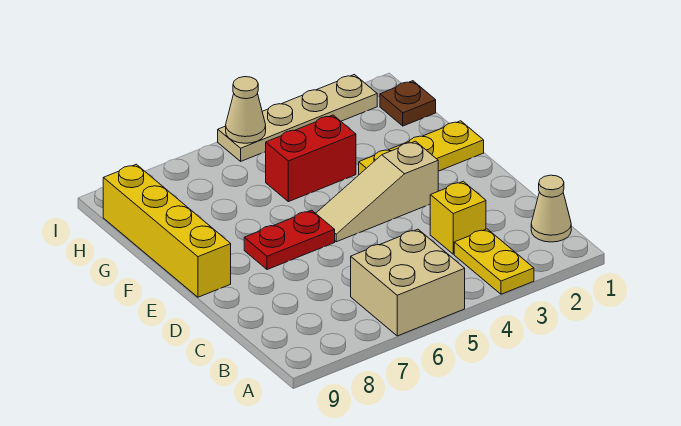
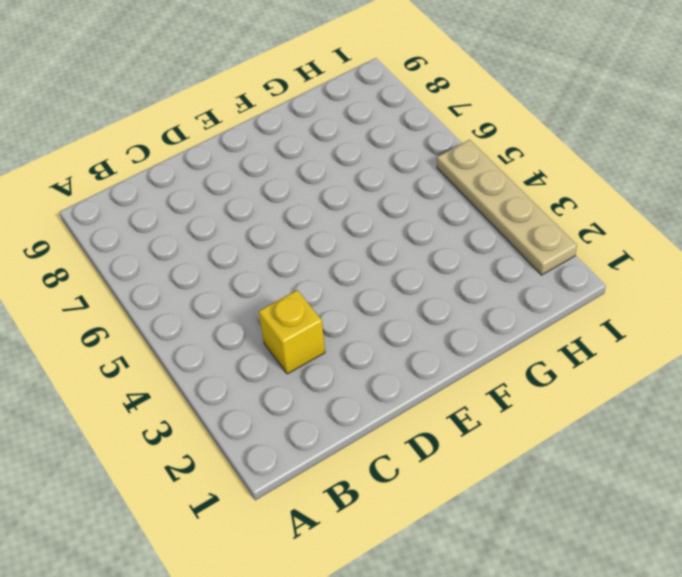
none -> yellow 1x2 plate [454,229,534,294]
none -> tan 2x2 brick [351,229,465,336]
none -> tan 1x1 cone [531,175,571,242]

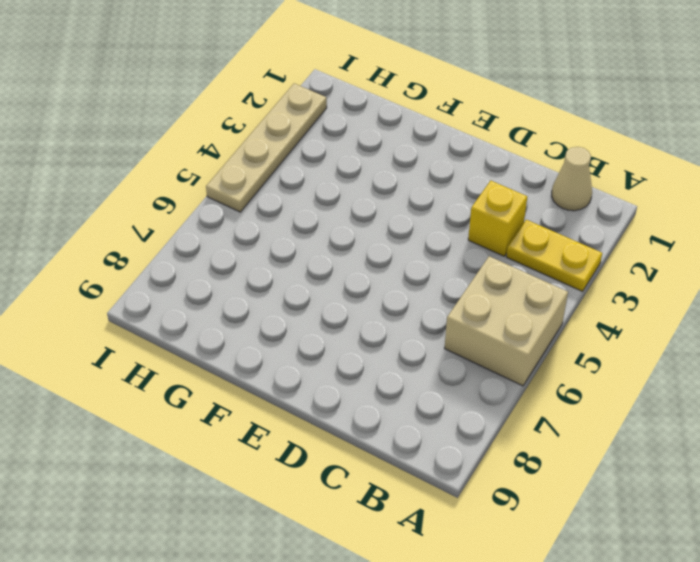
none -> tan 1x3 slope [316,141,438,242]
none -> red 1x2 plate [244,210,335,270]
none -> yellow 1x4 brick [103,164,231,297]

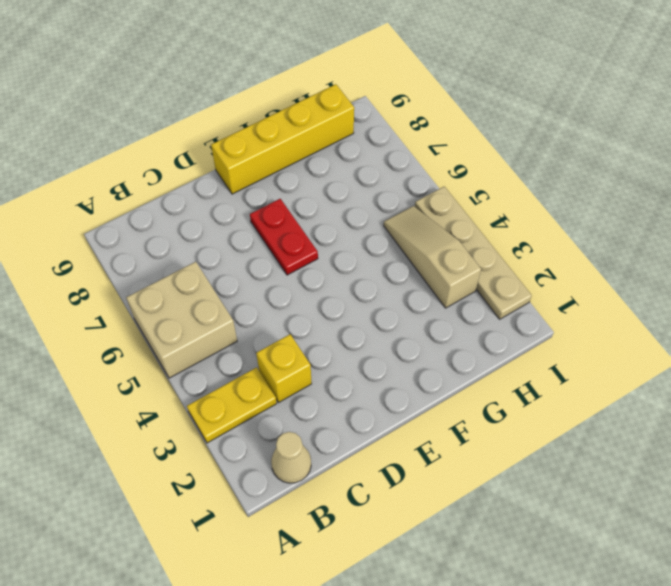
tan 1x3 slope [384,206,481,308] -> tan 1x3 slope moved to [316,141,438,242]
none -> yellow 1x3 plate [359,121,484,174]
none -> red 1x2 brick [266,115,356,202]
none -> brown 1x1 plate [380,81,436,126]

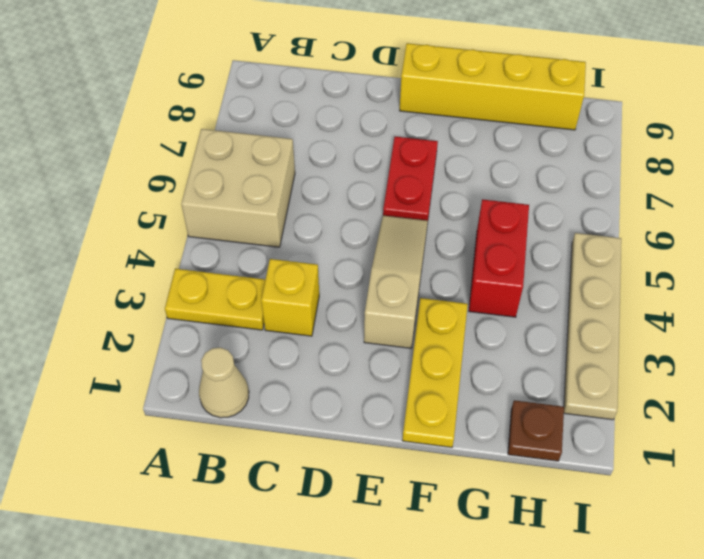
none -> tan 1x1 cone [226,77,266,143]

